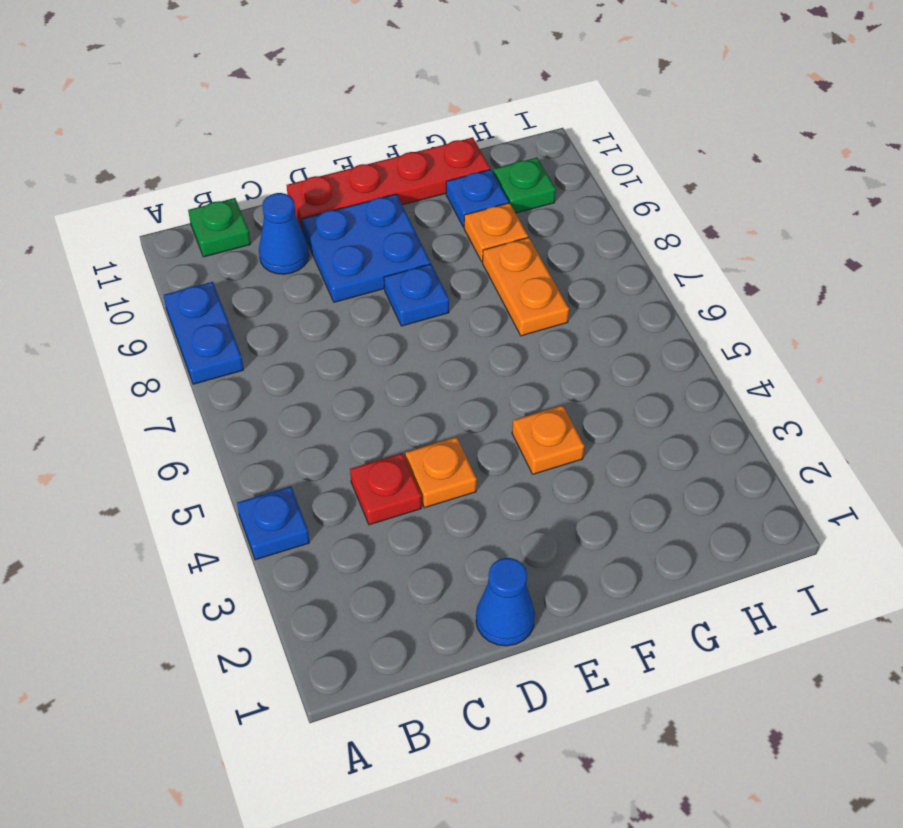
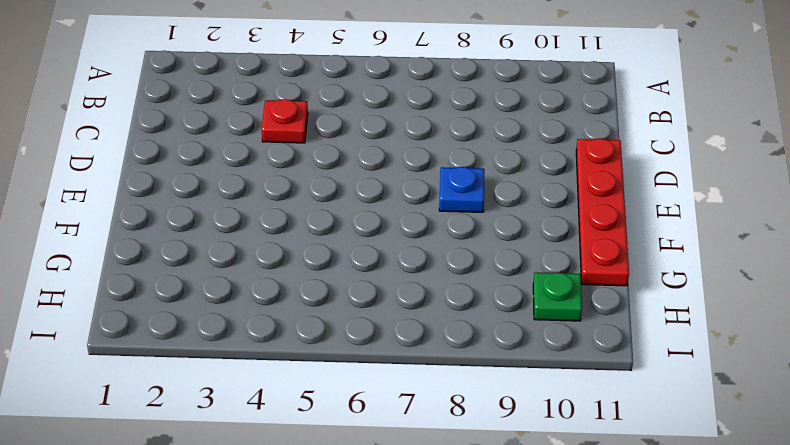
none -> blue 1x1 plate [237,487,310,560]
none -> blue 1x2 plate [164,282,244,384]
none -> green 1x1 plate [188,198,251,257]

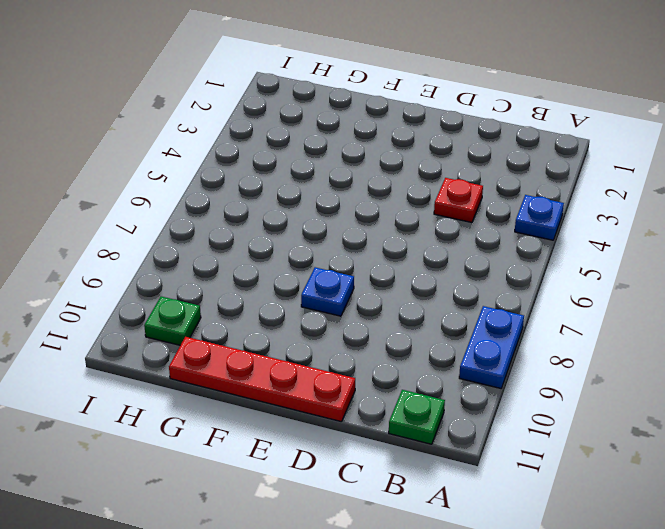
none -> blue 1x1 cone [259,193,309,274]
none -> blue 1x1 cone [476,558,535,646]
none -> orange 1x1 plate [405,437,477,508]

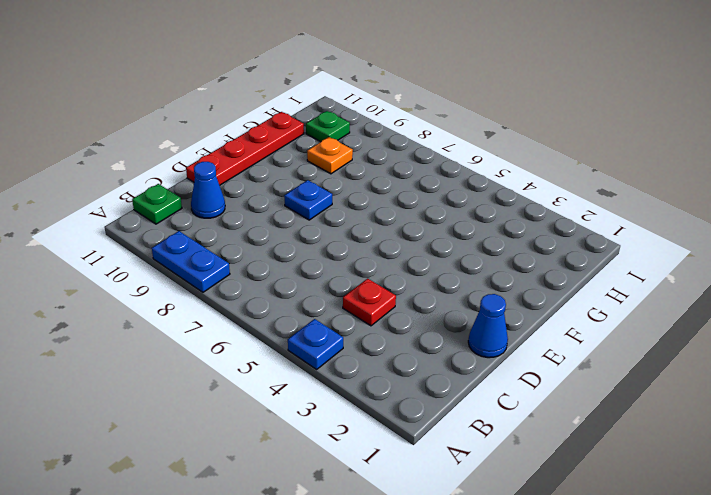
none -> orange 1x1 plate [405,437,477,508]
none -> blue 2x2 plate [302,194,431,302]
none -> orange 1x1 plate [512,405,584,474]

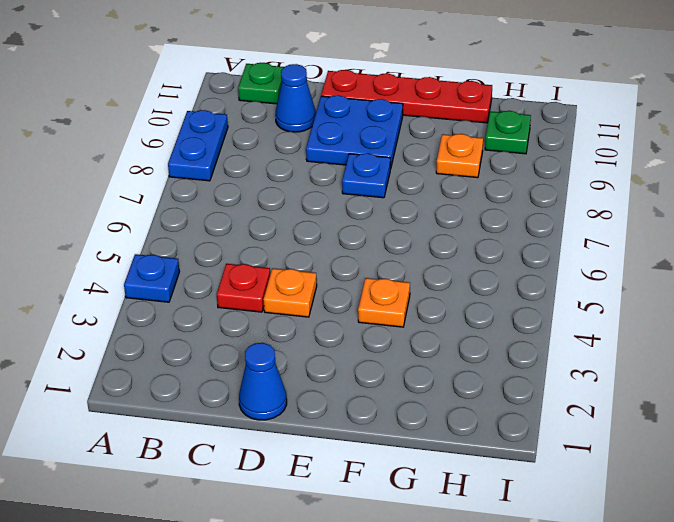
none -> orange 1x2 plate [483,238,569,336]
none -> blue 1x1 plate [446,170,509,227]

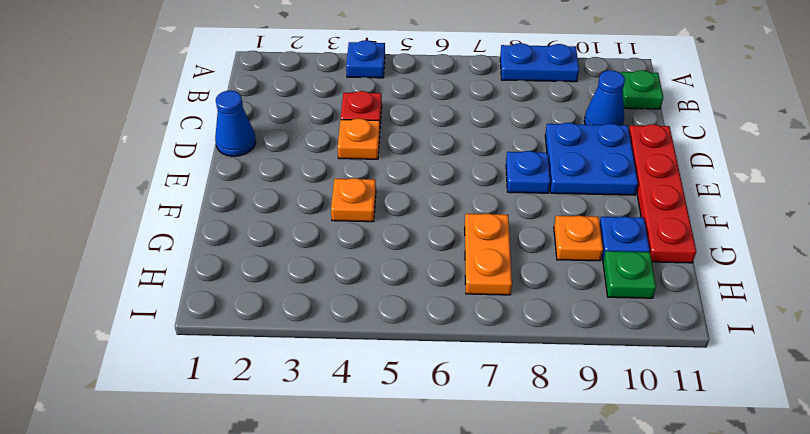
orange 1x2 plate [465,214,512,295] -> orange 1x2 plate turned to [483,238,569,336]

